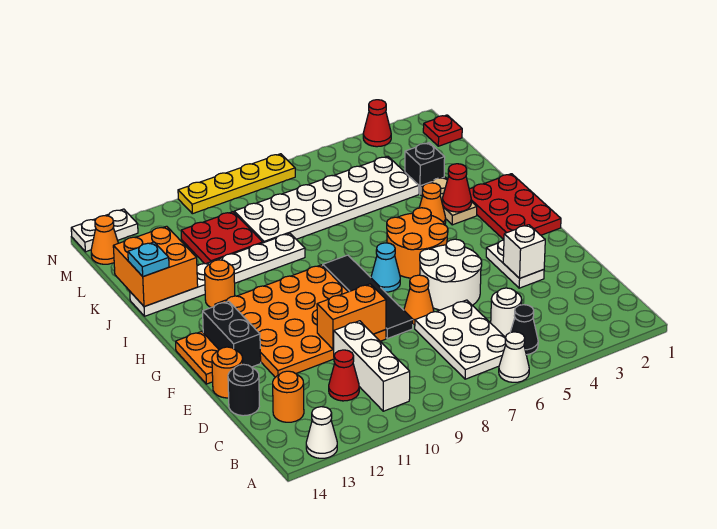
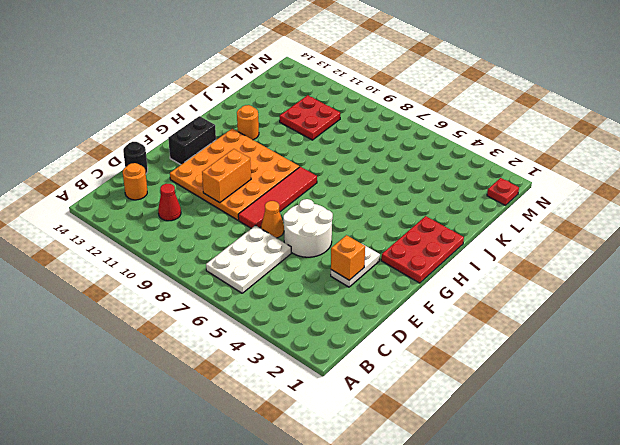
orange 1x1 brick [331,235,365,280] -> white 1x1 brick [503,225,545,278]
red 1x4 tile [238,167,317,228] -> black 1x4 tile [323,255,413,338]
orange 1x2 brick [202,149,251,203] -> orange 1x2 brick turned to [317,284,386,349]
none -> white 1x1 cone [499,332,529,382]
none -> white 1x1 cone [306,407,337,458]
none -> black 1x1 cone [510,305,538,355]
none -> white 1x3 brick [333,321,410,411]

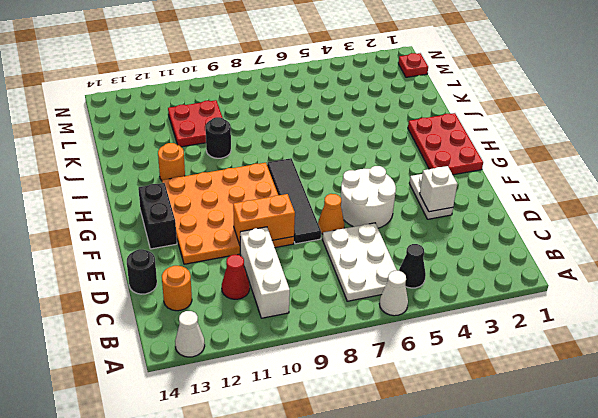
black 1x1 round brick [205,117,231,158] -> white 1x6 plate [130,233,305,316]
none -> white 1x1 round brick [491,288,522,337]
none -> orange 1x1 round brick [212,347,243,398]
none -> orange 1x2 plate [176,331,219,384]
none -> orange 2x2 round brick [387,208,448,278]

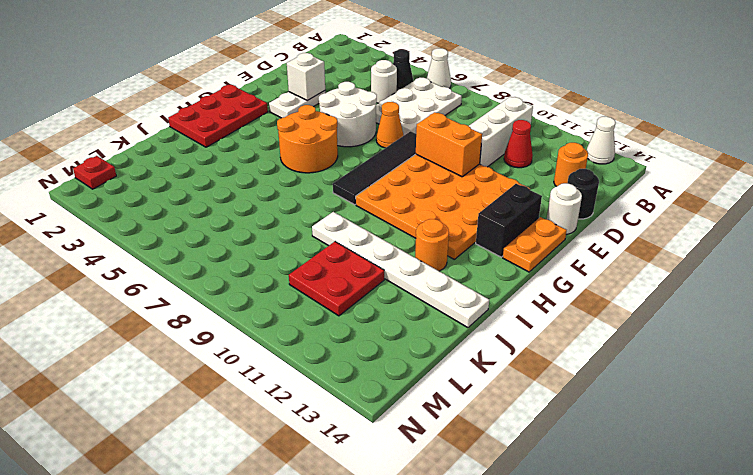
white 1x1 round brick [547,183,582,235] -> orange 1x1 round brick [212,347,243,398]
none -> cyan 1x1 cone [371,243,400,292]
none -> tan 1x2 plate [421,177,477,225]
none -> orange 1x1 cone [419,183,446,224]
none -> black 1x1 brick [405,143,445,194]

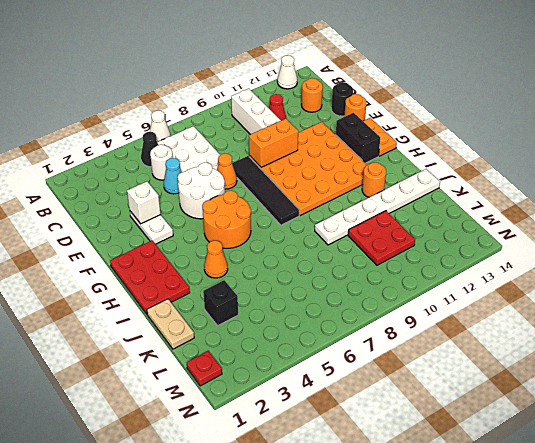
cyan 1x1 cone [164,158,182,194] -> cyan 1x1 cone moved to [371,243,400,292]
tan 1x2 plate [147,299,194,349] -> tan 1x2 plate moved to [421,177,477,225]
none -> white 2x6 plate [234,156,419,243]
none -> orange 1x1 cone [91,216,118,264]
none -> red 1x1 cone [363,100,391,147]
none -> yellow 1x4 plate [178,154,295,214]

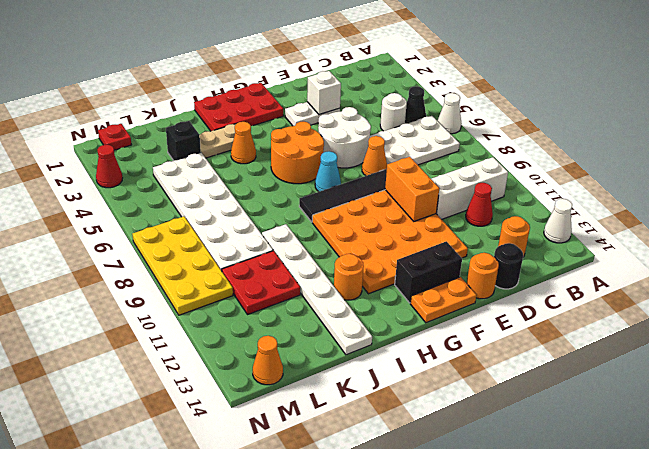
yellow 2x4 plate [132,216,233,315] -> yellow 1x4 plate [178,154,295,214]
none -> white 1x2 plate [71,209,138,252]
none -> red 1x1 cone [442,164,471,212]
none -> orange 2x2 brick [113,226,198,307]
none -> cyan 1x1 plate [128,242,169,277]

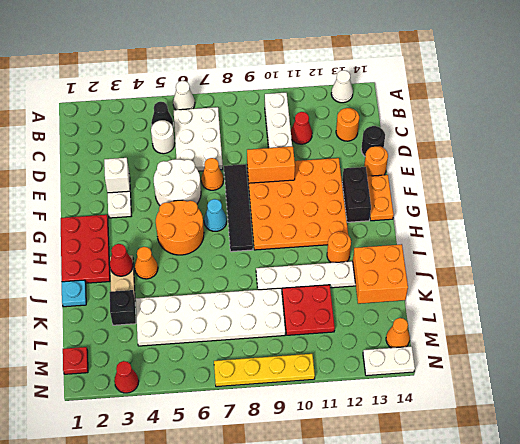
cyan 1x1 plate [62,280,86,307] -> cyan 1x1 plate moved to [128,242,169,277]

